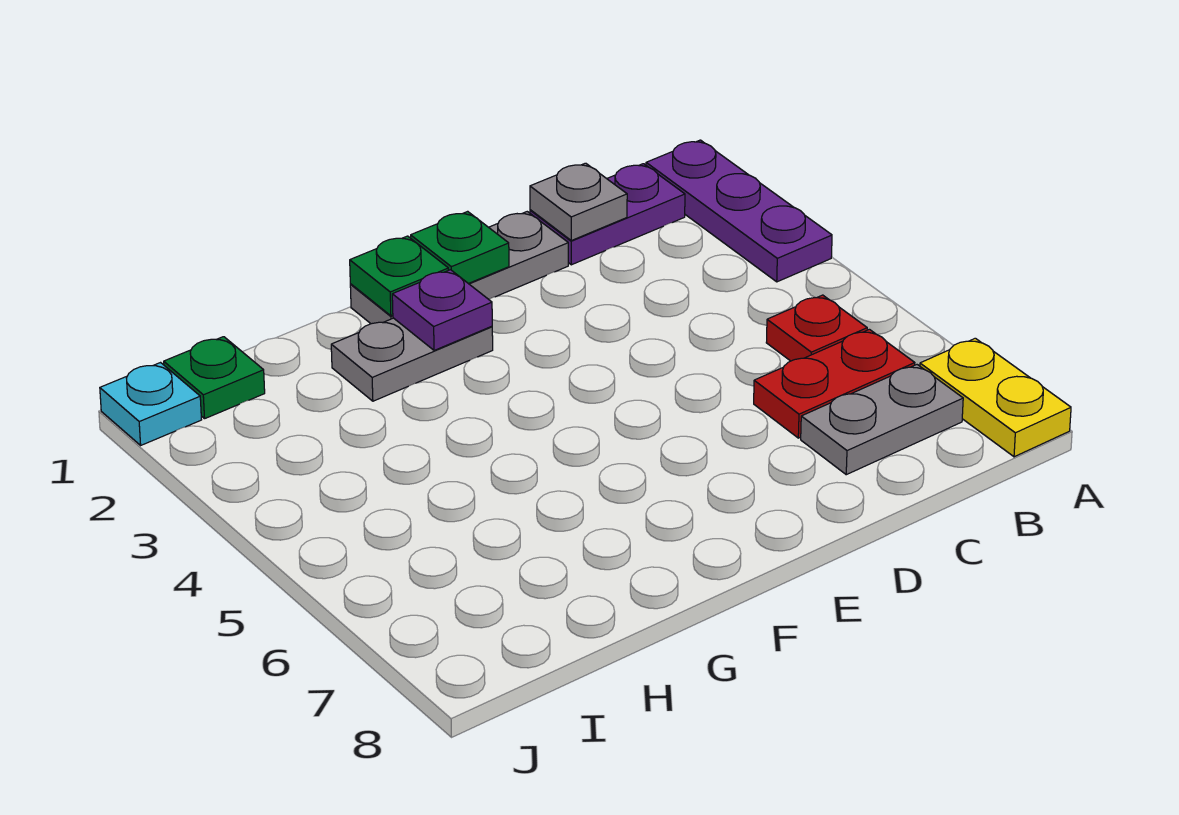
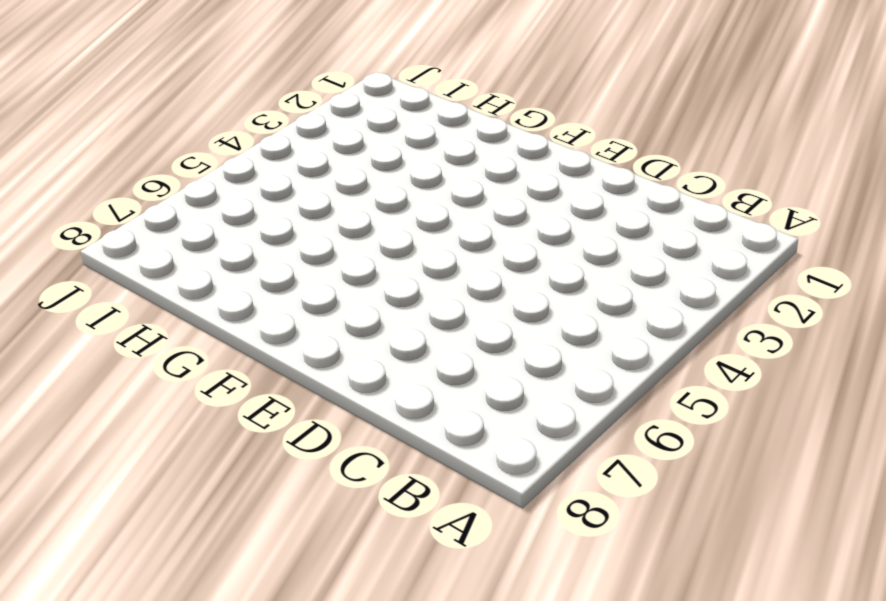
none -> purple 1x3 plate [646,140,832,282]
none -> yellow 1x2 plate [920,338,1071,457]
none -> purple 1x2 plate [530,164,685,265]

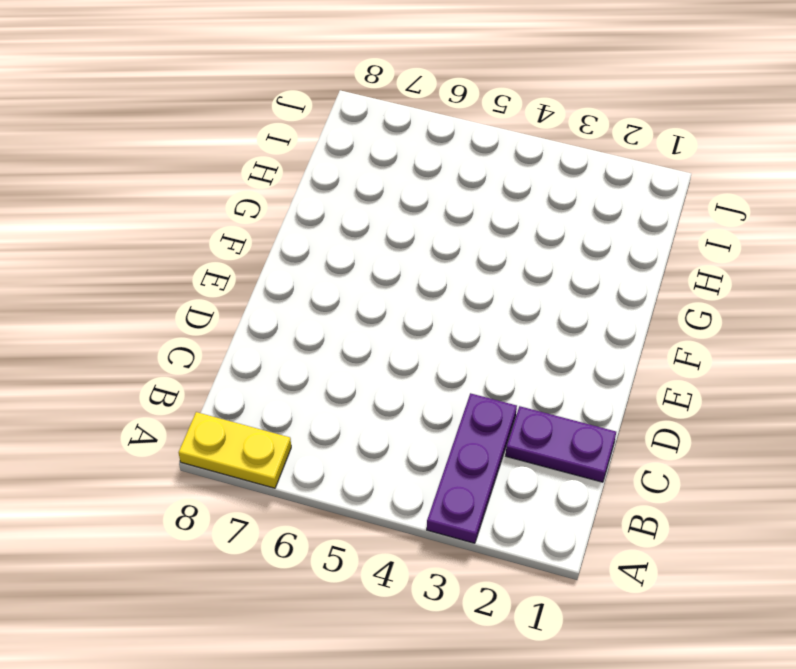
purple 1x3 plate [427,393,517,543] -> purple 1x3 plate turned to [646,140,832,282]
purple 1x2 plate [506,406,616,482] -> purple 1x2 plate turned to [530,164,685,265]
none -> red 1x1 plate [766,295,867,361]
none -> red 1x2 plate [754,329,915,438]
none -> grey 1x2 plate [801,365,963,475]

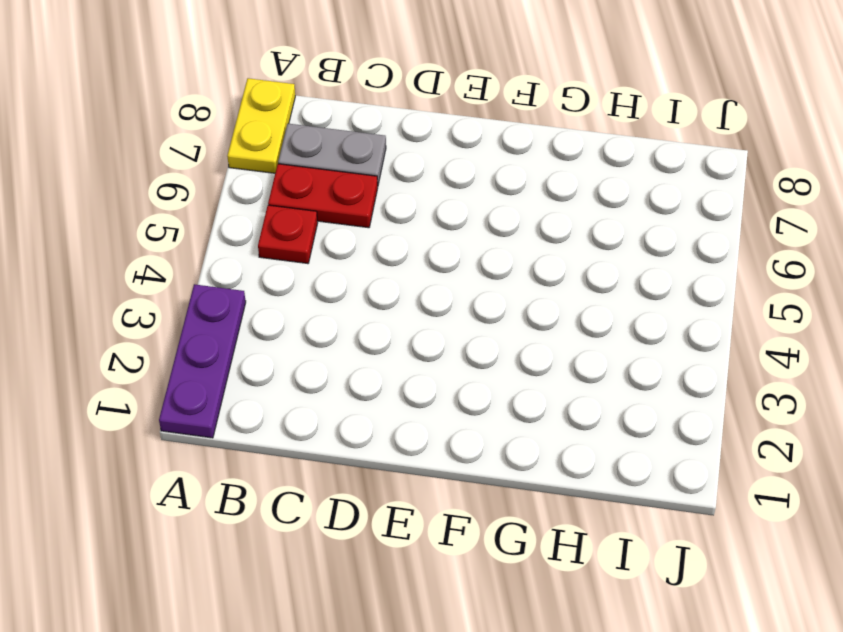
none -> purple 1x2 plate [530,164,685,265]
none -> grey 1x3 plate [350,212,568,324]
none -> grey 1x2 plate [331,318,493,401]

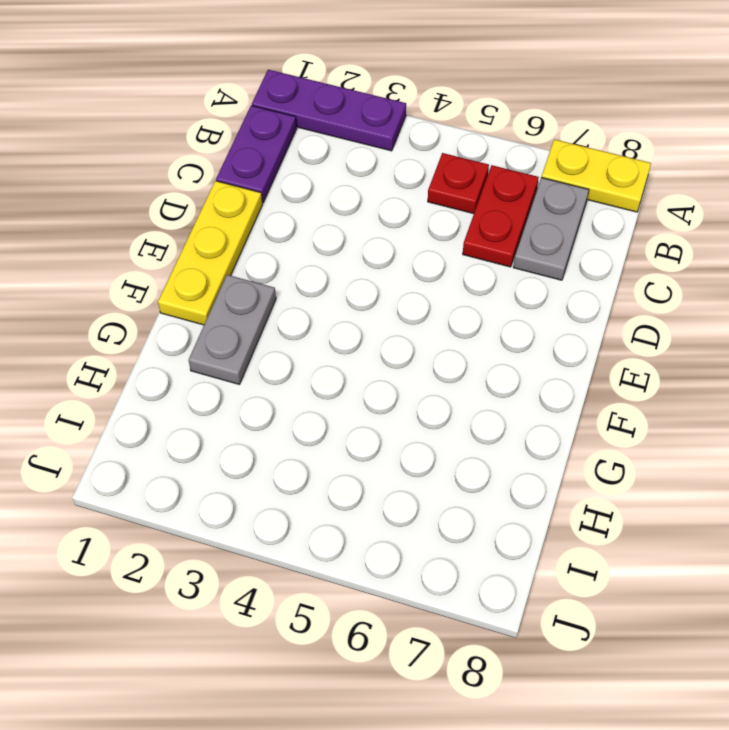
yellow 1x3 plate [158,181,263,325] -> grey 1x3 plate [350,212,568,324]
none -> green 1x1 plate [164,337,265,419]
none -> cyan 1x1 plate [100,363,201,445]
none -> grey 1x1 plate [530,163,627,240]

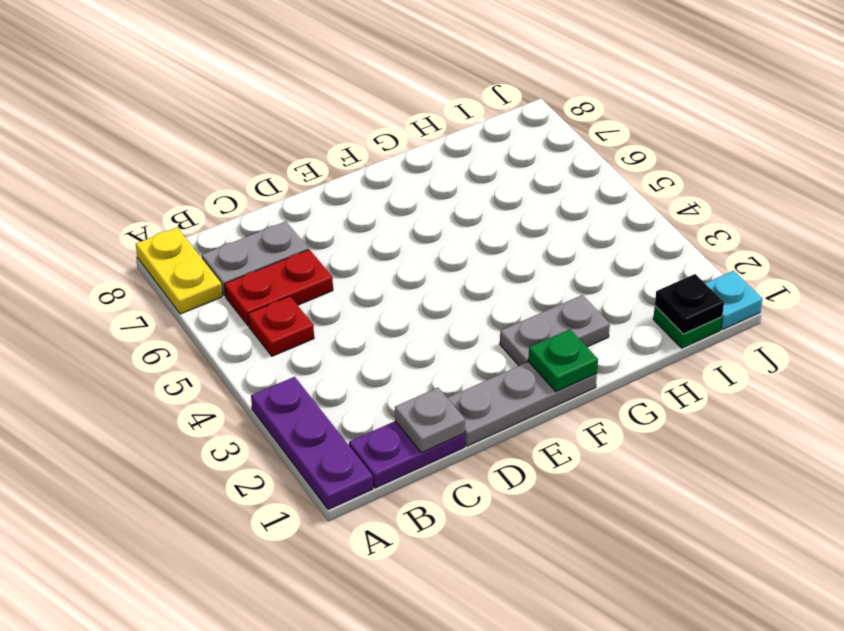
black 1x1 plate [655,274,724,334] -> none
none -> green 1x1 plate [411,211,509,284]
none -> purple 1x1 plate [392,270,492,350]

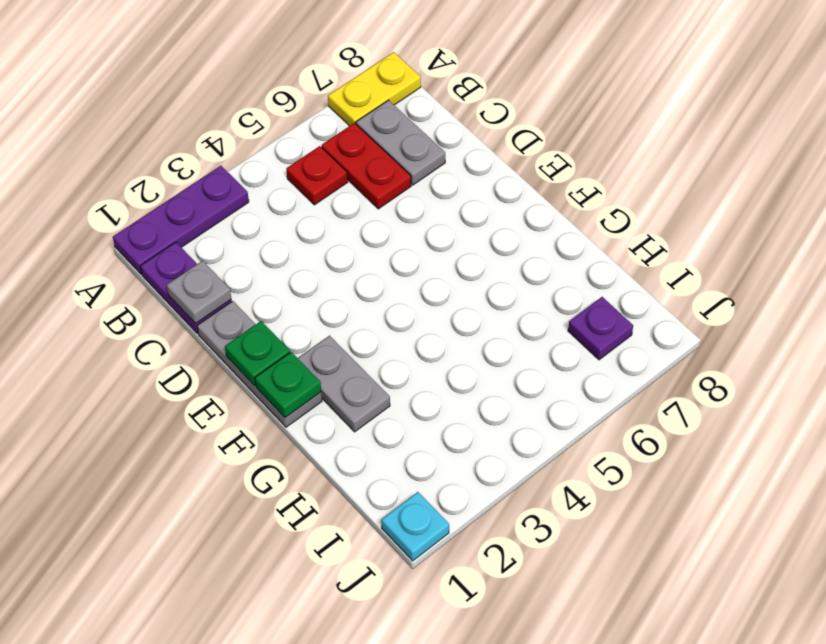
purple 1x1 plate [568,297,633,360] -> purple 1x1 plate moved to [392,270,492,350]
none -> green 1x1 plate [164,337,265,419]

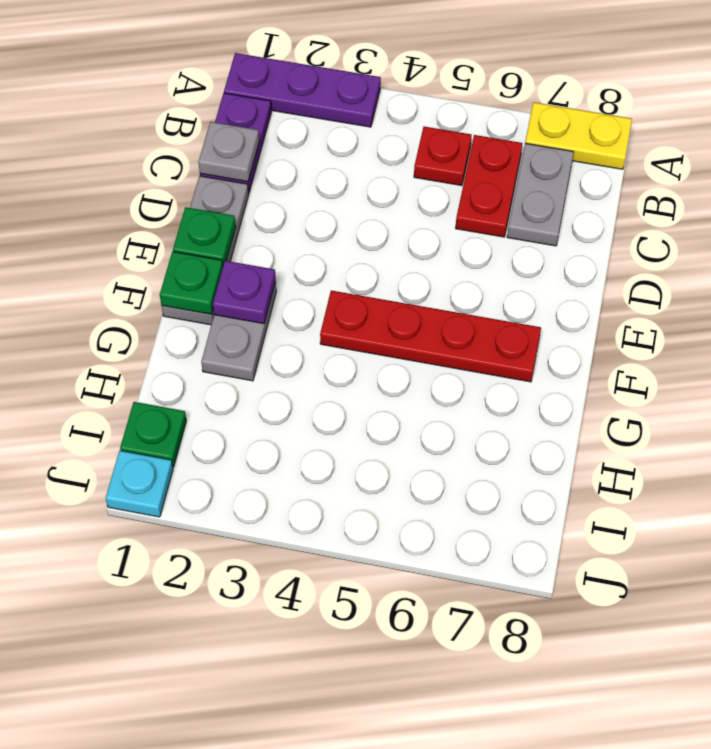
red 1x4 plate [320,290,541,382] -> none

